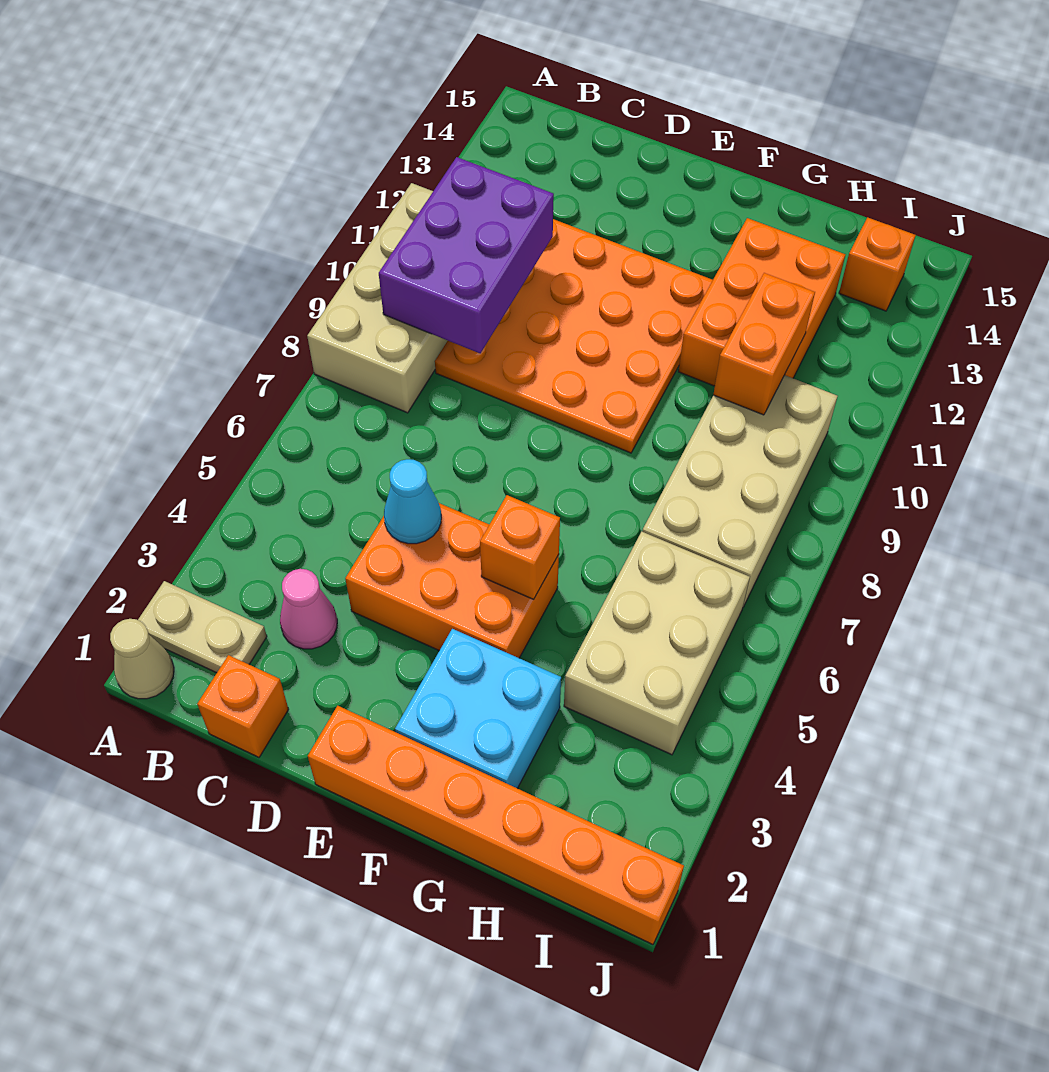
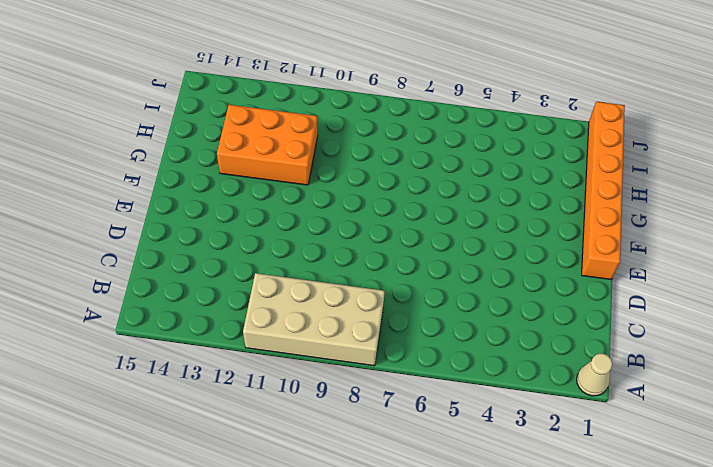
none -> tan 1x2 plate [138,581,267,673]
none -> orange 1x1 brick [197,655,289,757]
none -> pink 1x1 cone [280,569,337,649]

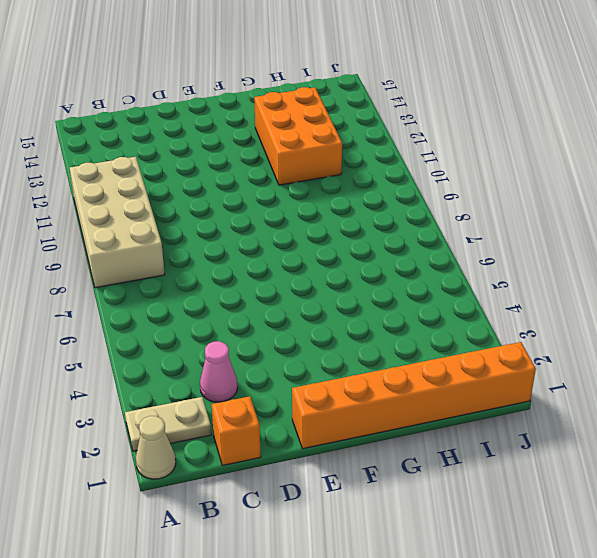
none -> orange 4x4 plate [435,219,713,453]
none -> orange 2x3 brick [345,503,559,658]
none -> cyan 2x2 brick [395,629,561,788]

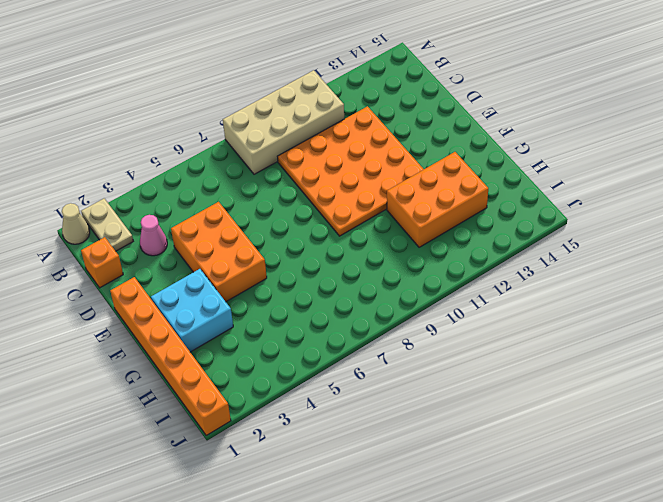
none -> tan 2x3 brick [564,532,750,755]
none -> tan 2x4 brick [642,375,837,607]
none -> orange 1x1 brick [839,217,916,311]

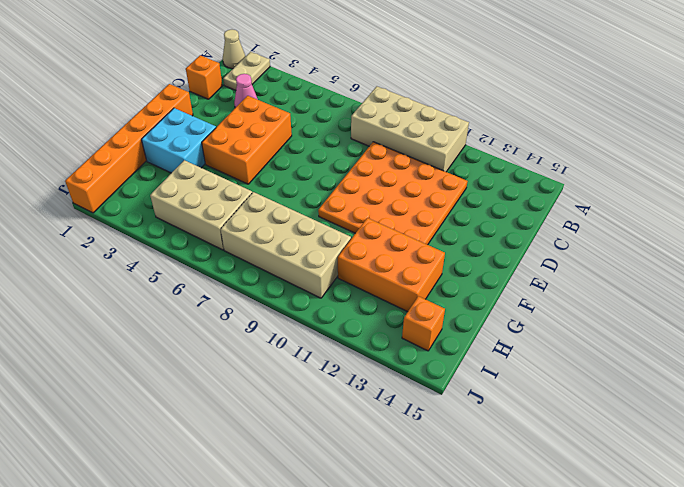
none -> purple 2x3 brick [379,157,554,353]
none -> cyan 1x1 cone [384,459,441,544]
none -> orange 1x1 brick [480,495,560,599]

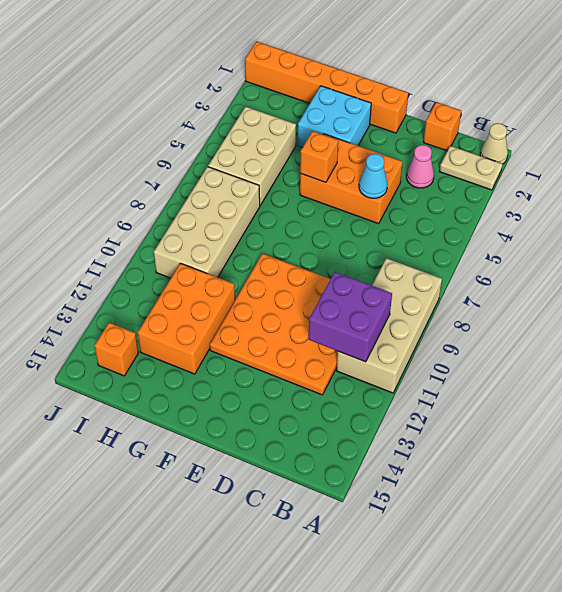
purple 2x2 brick [309,272,392,362] -> purple 2x3 brick [379,157,554,353]
none -> orange 1x2 brick [713,273,815,415]

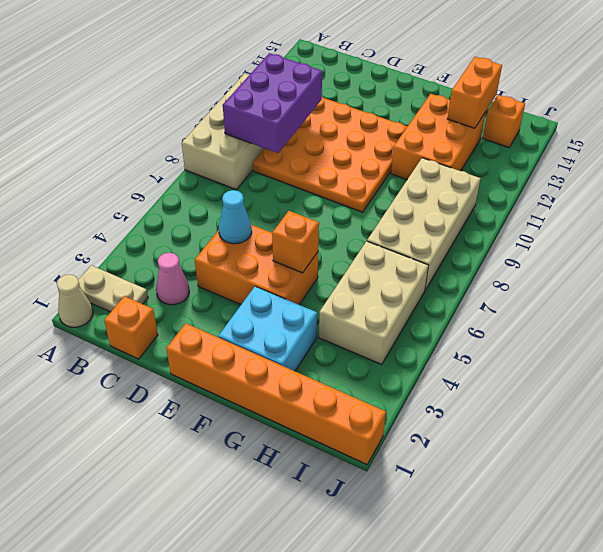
orange 1x2 brick [448,57,502,128] -> orange 1x2 brick moved to [713,273,815,415]

